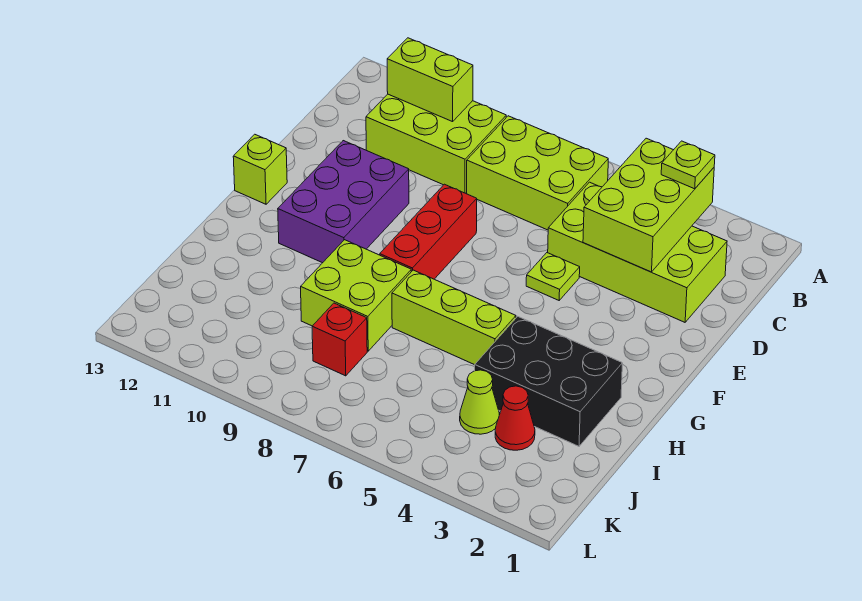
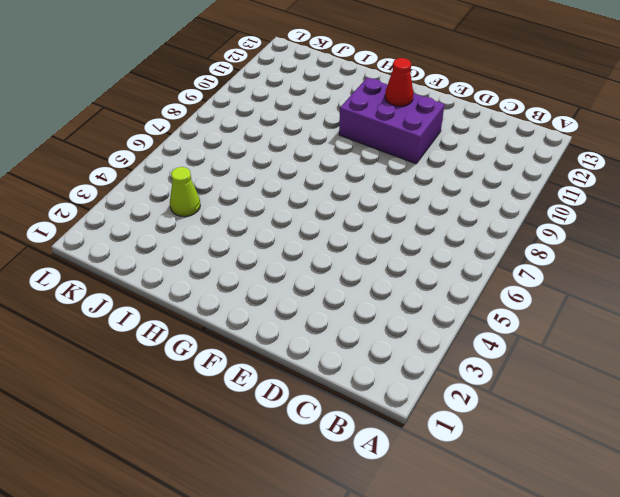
red 1x1 cone [385,58,413,106] -> red 1x1 cone moved to [495,386,535,450]
none -> lime 2x3 brick [467,116,608,230]
none -> lime 2x3 brick [366,94,506,193]
none -> lime 2x4 brick [548,182,727,322]

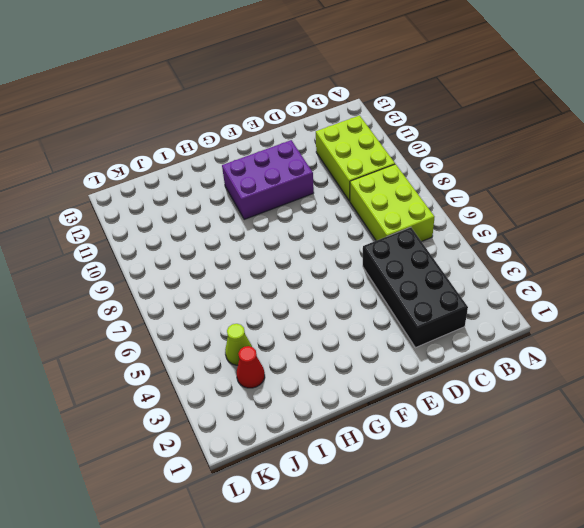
black 2x4 brick [363,227,468,348] -> lime 2x4 brick [548,182,727,322]
none -> lime 1x1 plate [526,253,580,300]
none -> red 1x3 brick [380,184,477,279]
none -> lime 1x1 brick [233,134,287,204]

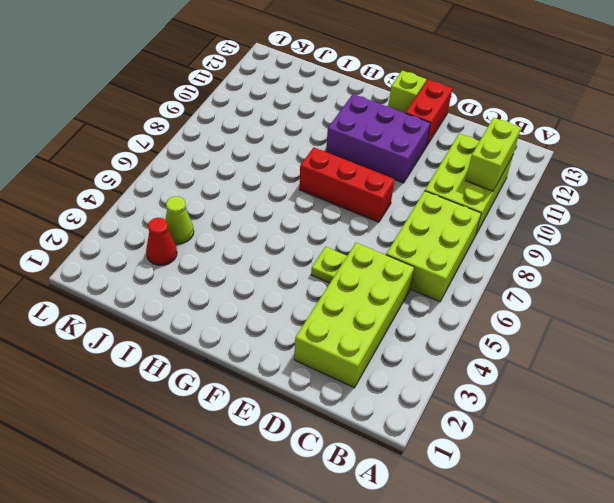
red 1x2 brick [406,80,452,146] -> none
none -> black 2x3 brick [475,317,622,446]
none -> lime 1x3 brick [392,270,516,365]
none -> lime 2x2 brick [301,240,411,351]

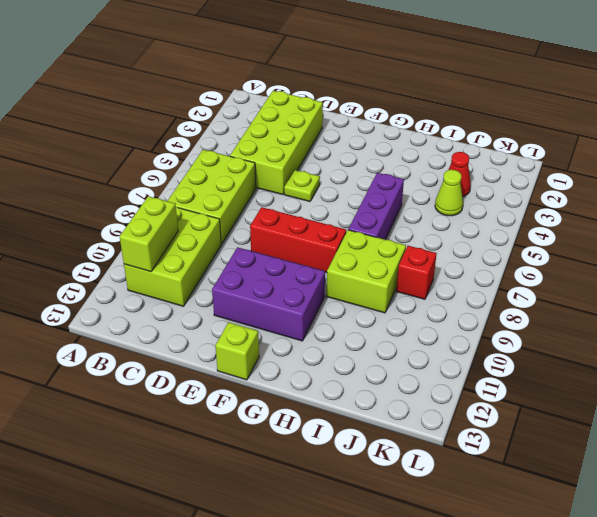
purple 1x3 brick [348,173,404,240] -> lime 1x3 brick [392,270,516,365]
none -> black 2x3 brick [475,317,622,446]
none -> lime 2x3 brick [583,138,714,272]
none -> lime 1x1 plate [661,141,715,189]

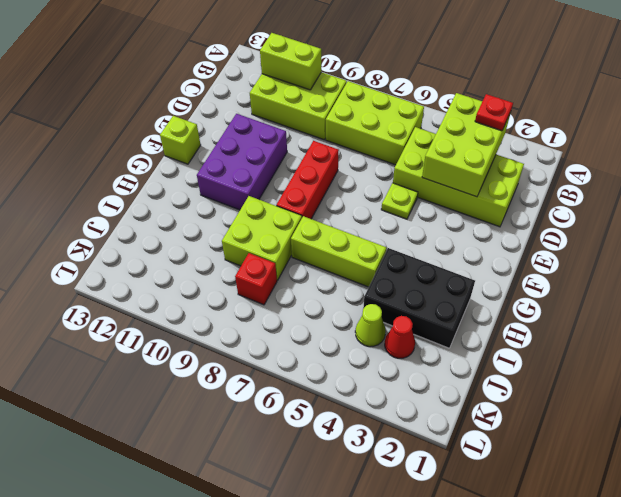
red 1x1 plate [475,94,513,131] -> lime 1x1 plate [661,141,715,189]

